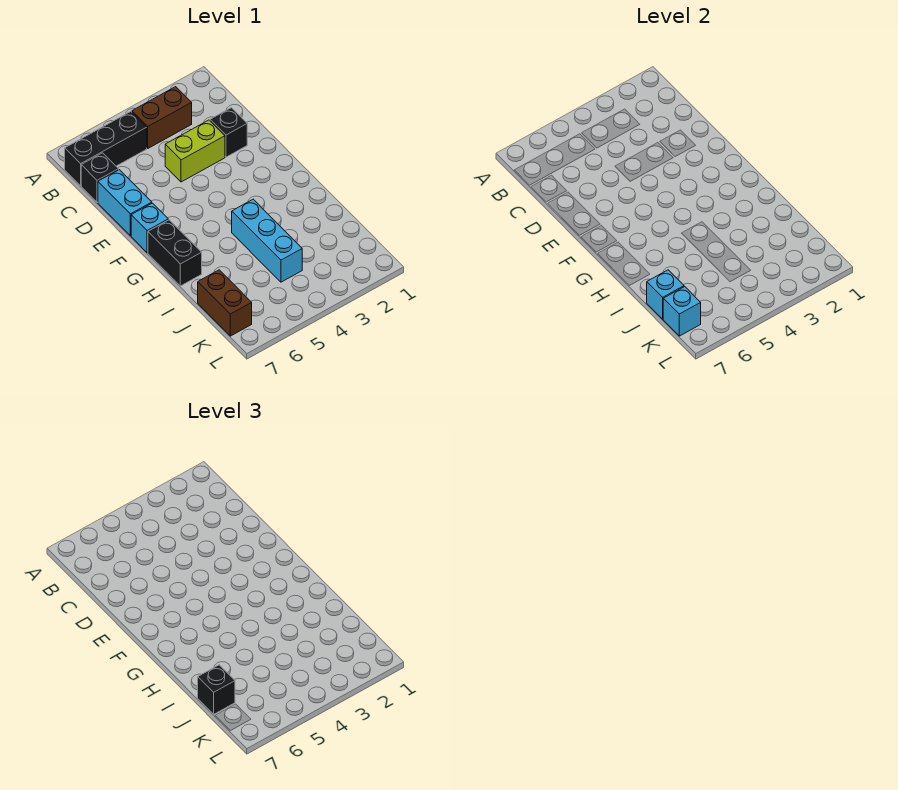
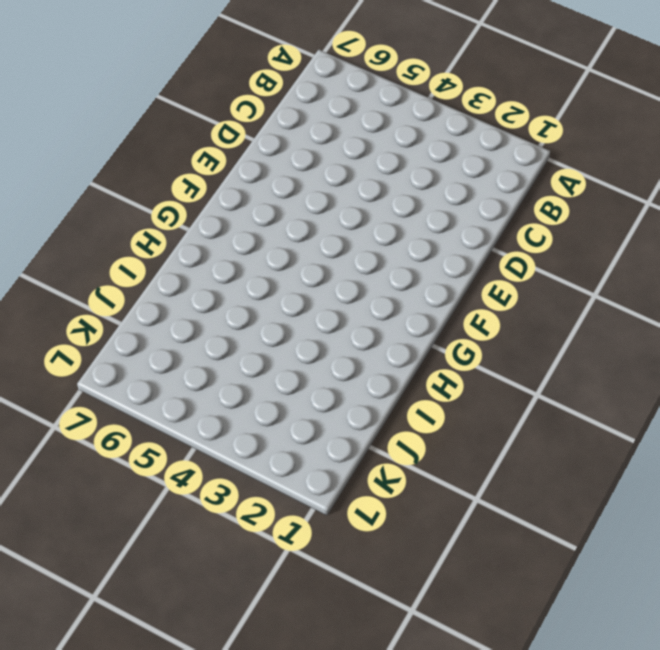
none -> brown 1x2 brick [132,87,192,148]
none -> black 1x3 brick [65,112,147,186]
none -> black 1x1 brick [81,153,119,202]

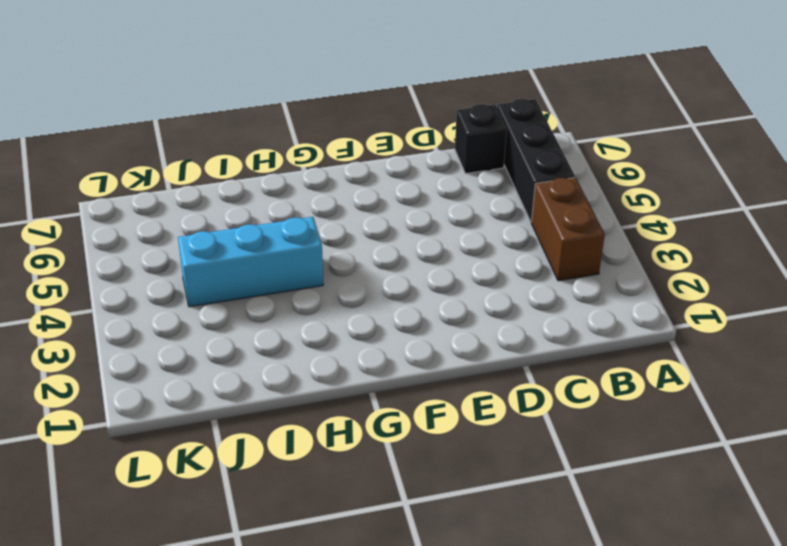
none -> black 1x1 brick [210,108,247,157]
none -> lime 1x2 brick [165,120,225,182]
none -> cyan 1x2 brick [98,170,152,236]

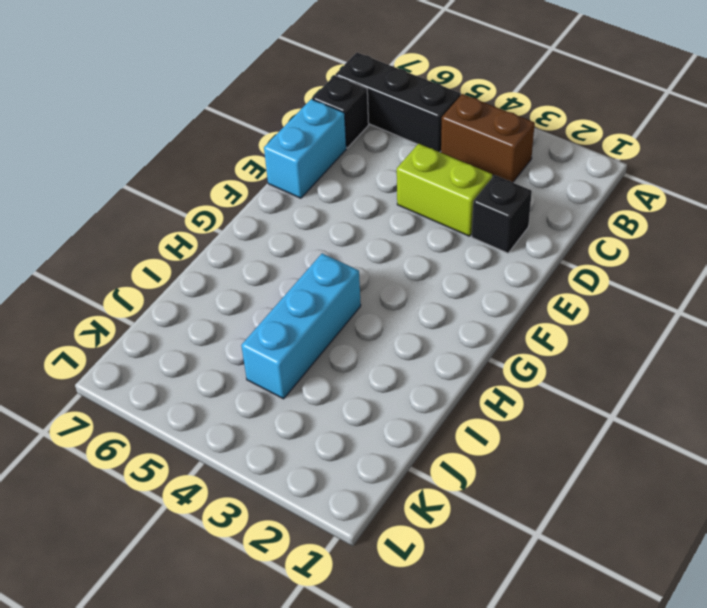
none -> cyan 1x1 brick [131,203,168,253]
none -> black 1x2 brick [148,220,202,286]
none -> brown 1x2 brick [198,270,252,336]

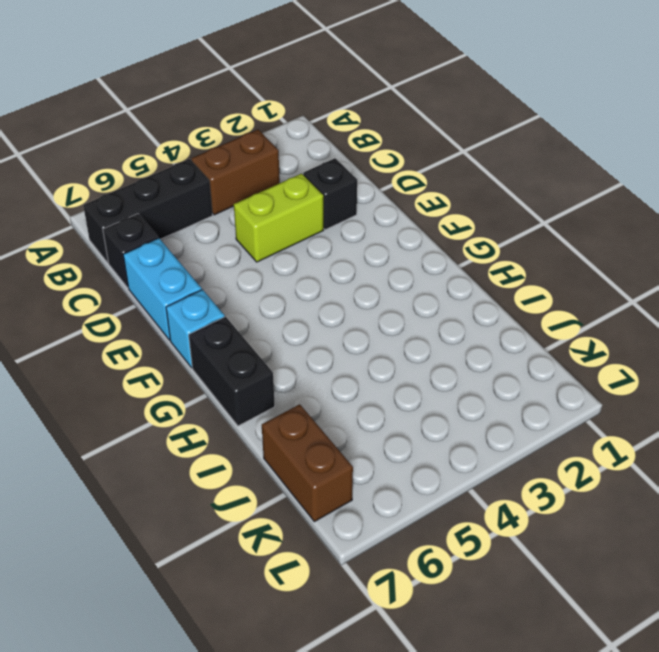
none -> cyan 1x3 brick [232,199,302,282]
none -> cyan 1x1 brick [647,270,684,319]
none -> cyan 1x1 brick [663,287,701,336]

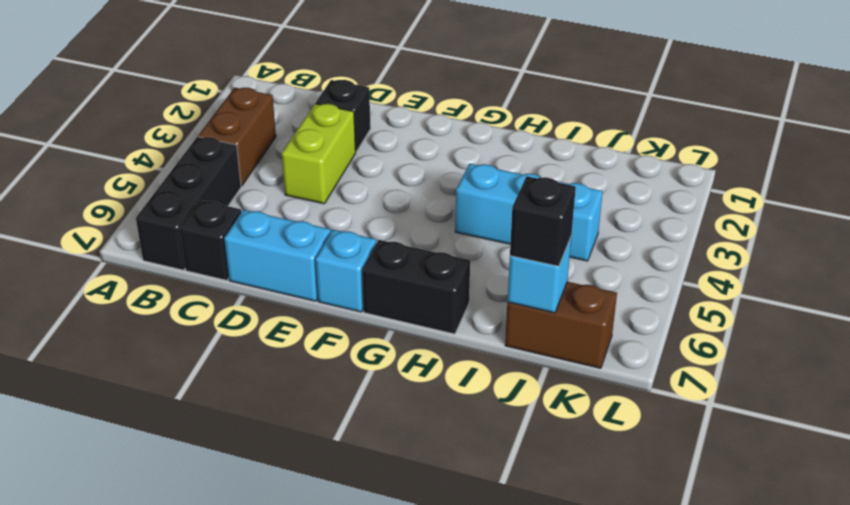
none -> cyan 1x1 brick [663,287,701,336]

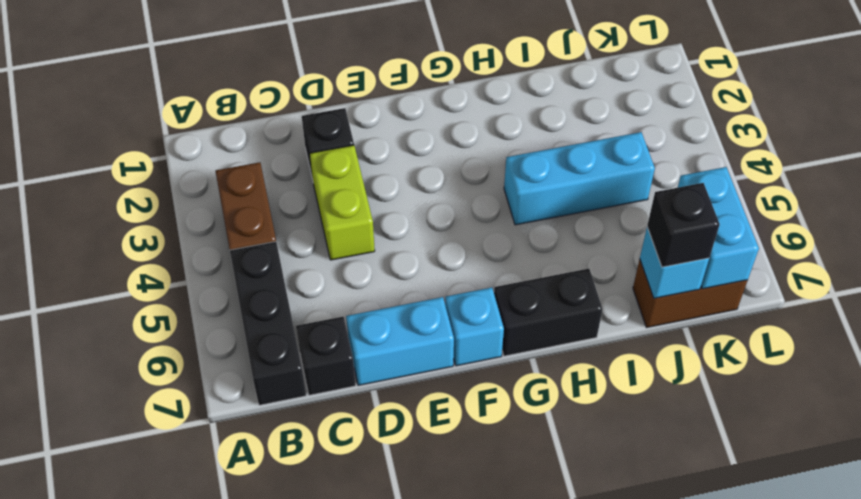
cyan 1x2 brick [678,167,759,289] -> cyan 1x1 brick [663,287,701,336]

